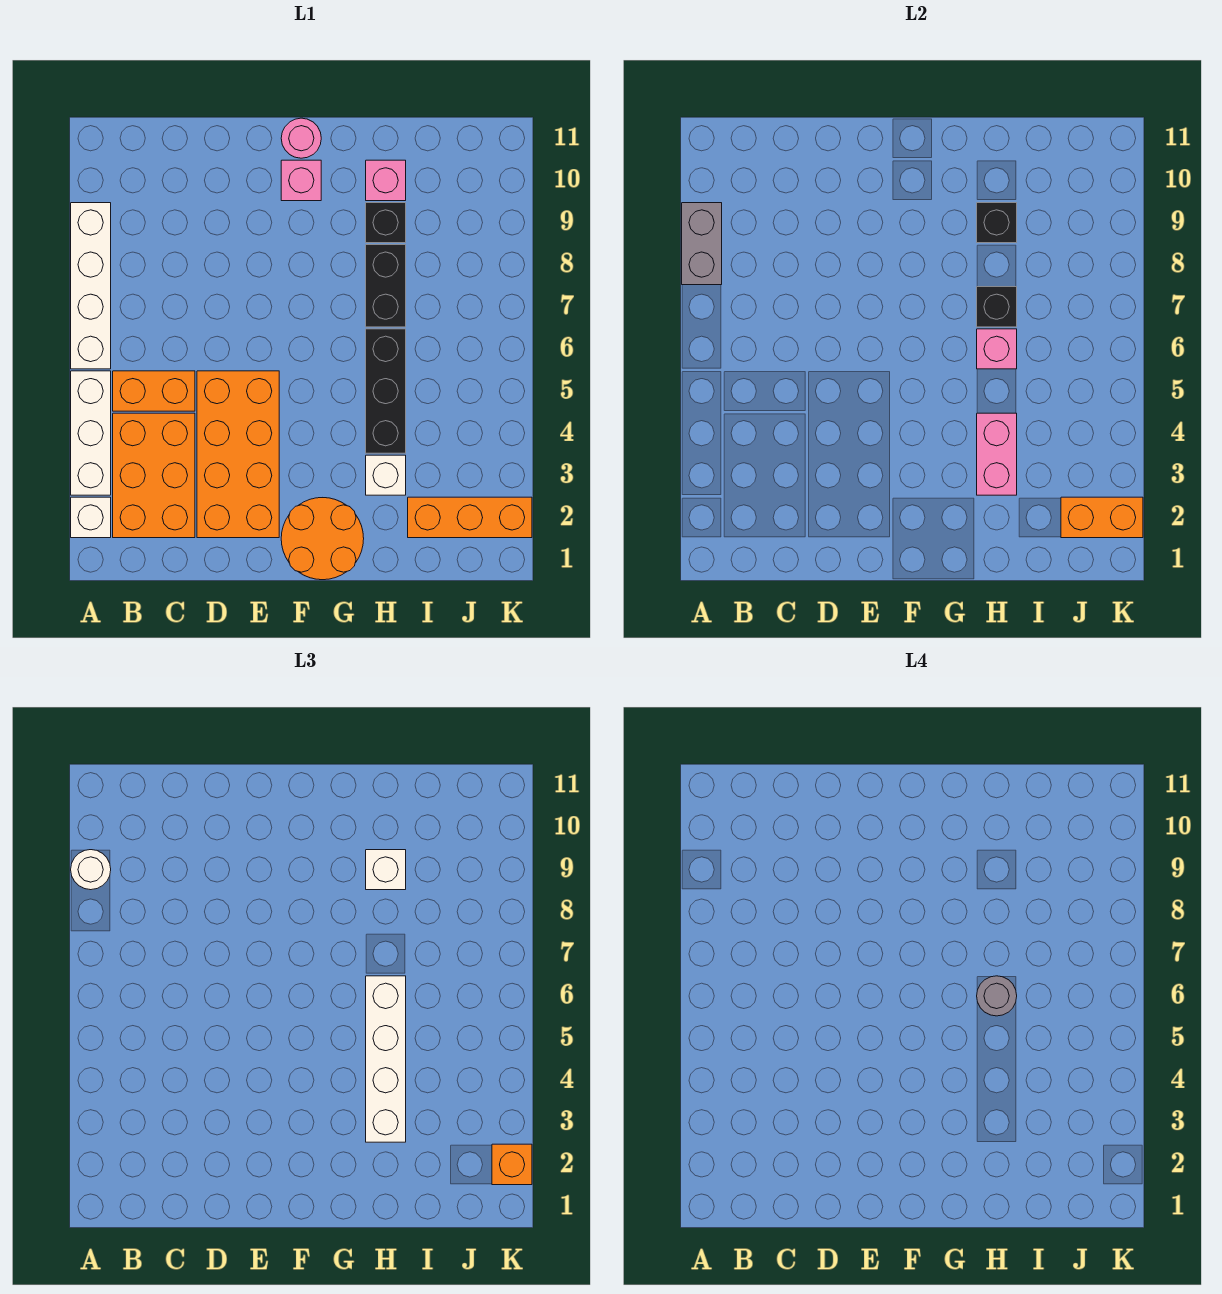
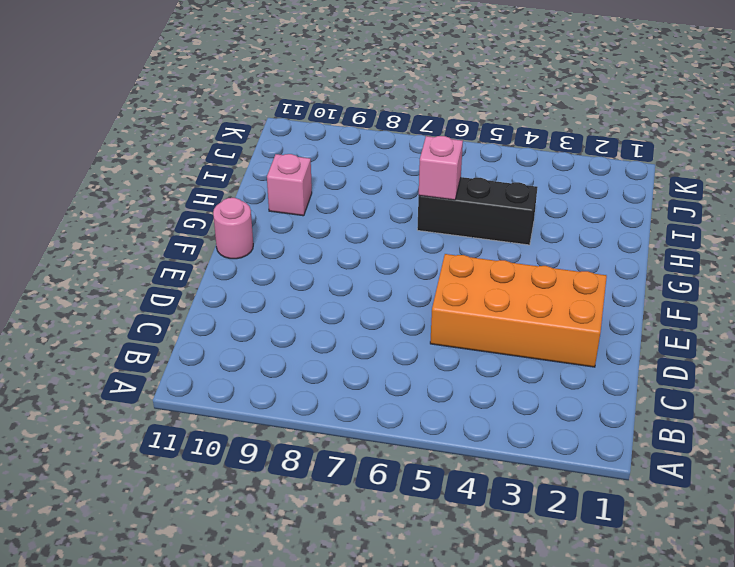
none -> white 1x1 brick [71,497,111,538]
none -> white 1x3 brick [71,371,111,495]
none -> white 1x4 brick [71,203,111,369]

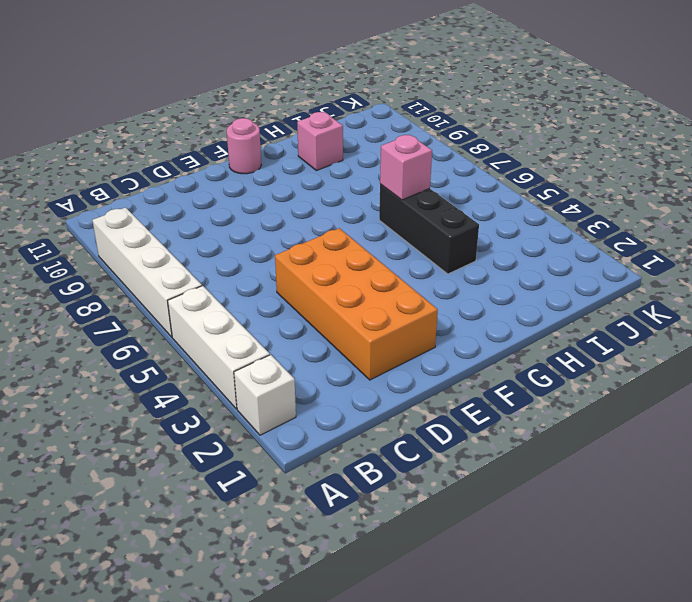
none -> orange 2x3 brick [113,413,195,538]
none -> orange 1x2 brick [113,371,195,411]
none -> orange 2x2 round brick [281,498,364,580]

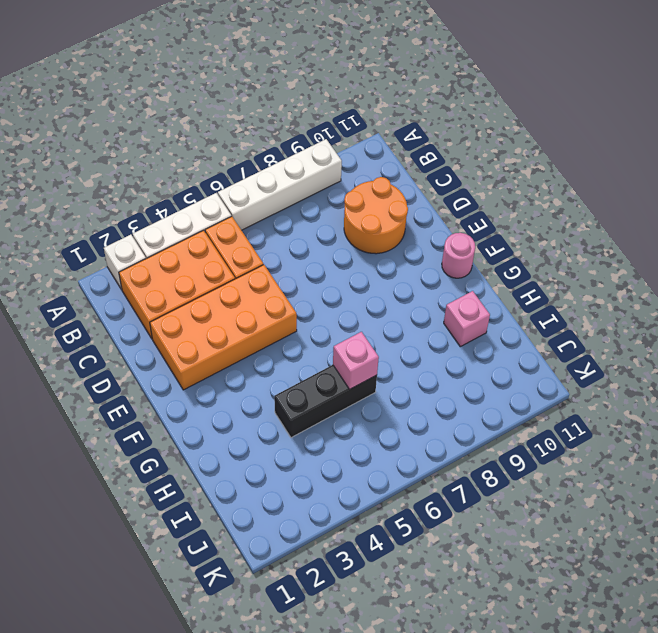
orange 2x2 round brick [344,177,408,254] -> orange 2x2 round brick moved to [281,498,364,580]
none -> pink 1x1 brick [281,160,321,201]
none -> white 1x1 brick [366,455,406,495]
none -> black 1x2 brick [366,245,406,327]

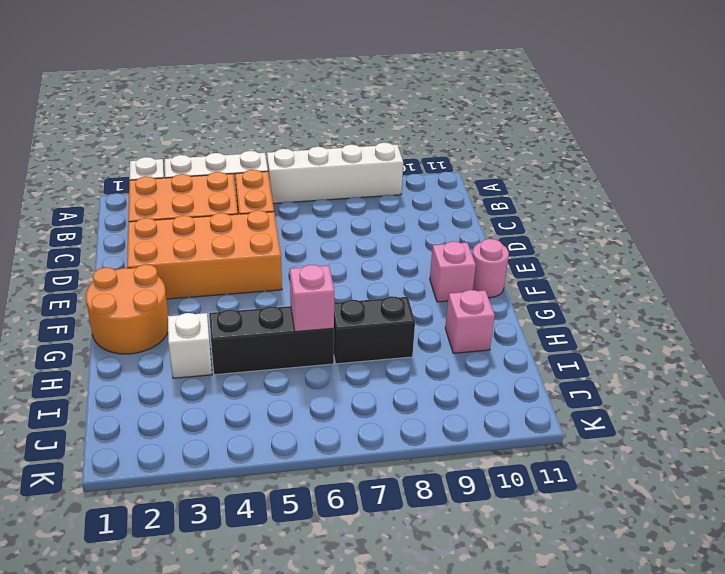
none -> black 1x1 brick [366,203,406,243]
none -> orange 1x3 brick [408,497,532,538]
none -> grey 1x2 brick [682,203,722,285]

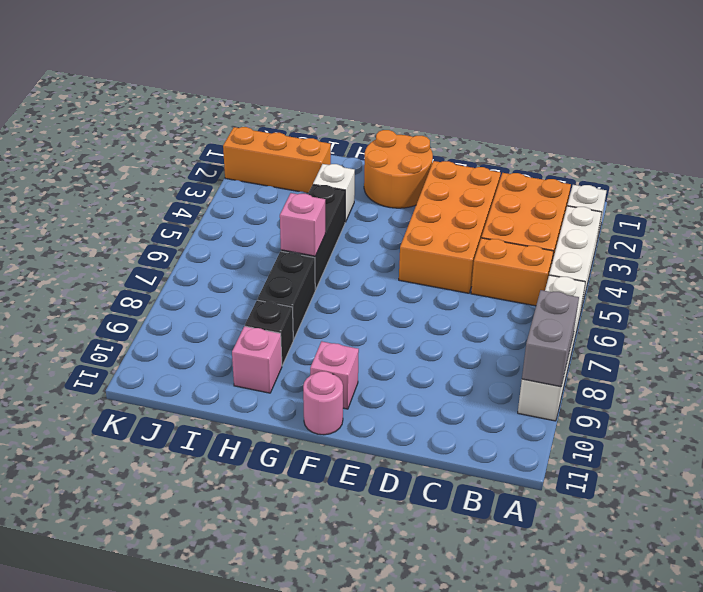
none -> pink 1x2 brick [977,413,1017,495]
none -> black 1x1 brick [977,287,1017,327]
none -> black 1x1 brick [977,203,1017,243]

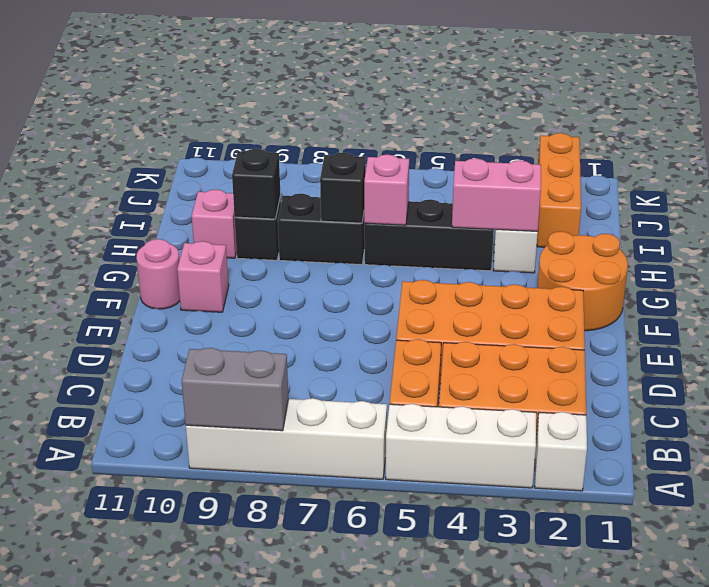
none -> orange 1x2 brick [1061,497,1143,538]
none -> white 1x1 round brick [71,850,111,890]
none -> white 1x4 brick [366,976,406,1142]

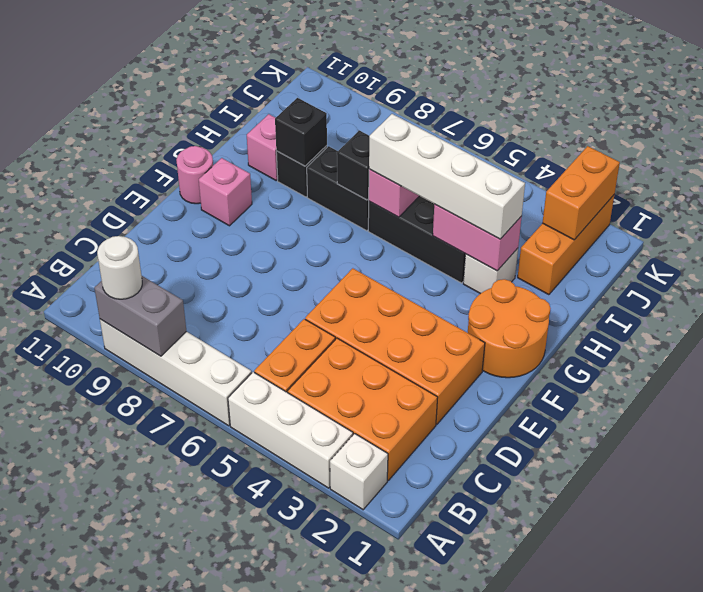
none -> white 1x1 brick [366,850,406,890]
none -> orange 1x1 brick [492,1144,532,1185]
none -> grey 1x1 round brick [977,976,1017,1016]

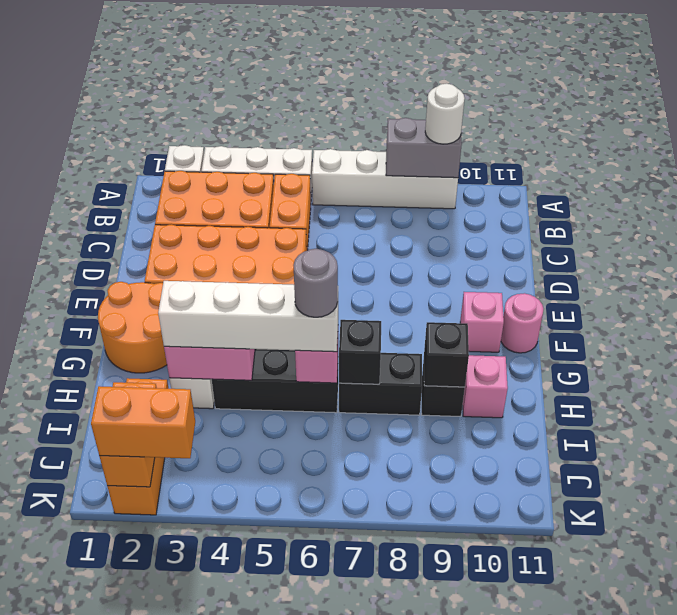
orange 1x2 brick [91,386,195,458] -> orange 1x1 brick [492,1144,532,1185]
none -> white 1x1 brick [366,850,406,890]

